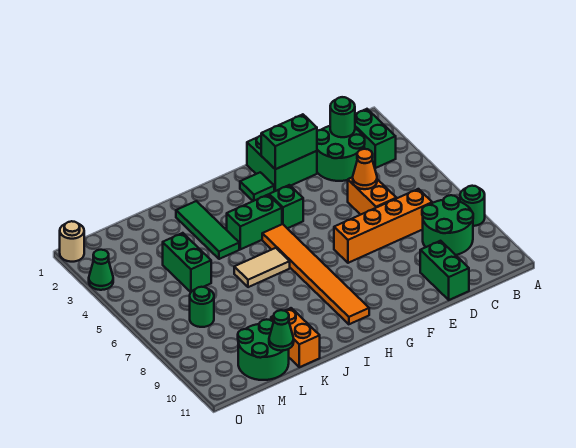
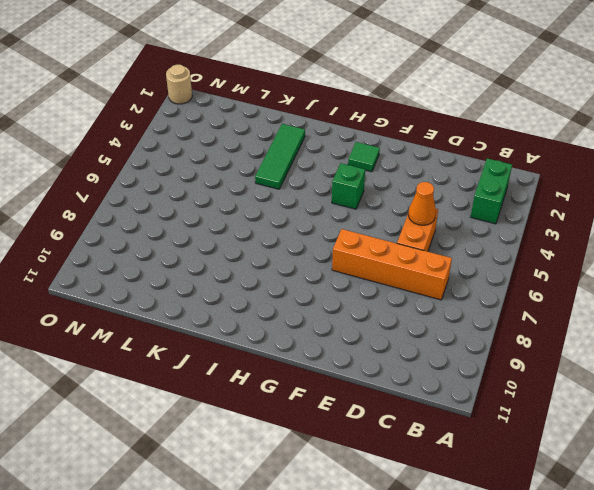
none -> green 1x1 round brick [460,186,485,226]
none -> green 2x2 round brick [422,195,473,255]
none -> green 2x2 round brick [317,126,365,181]

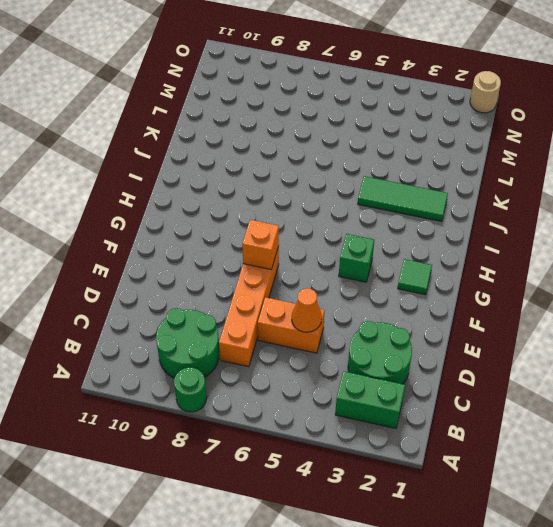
orange 1x1 brick [242,220,279,270] -> none
none -> green 1x2 brick [420,241,469,300]
none -> green 2x2 brick [247,136,317,191]
none -> green 1x2 brick [227,195,282,249]

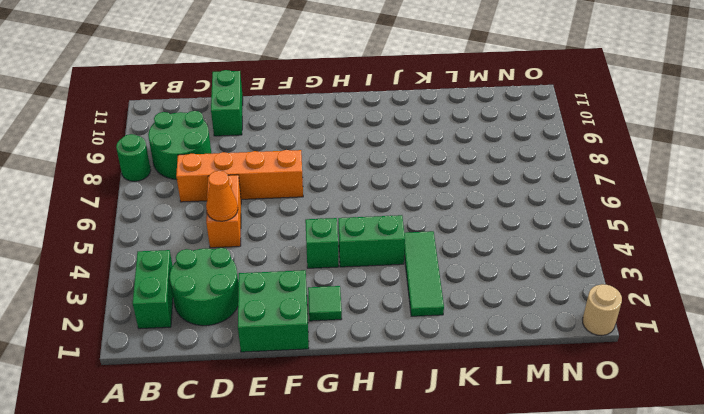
none -> orange 1x6 tile [262,224,369,324]
none -> tan 1x2 tile [234,248,290,287]
none -> orange 1x2 brick [271,308,320,367]

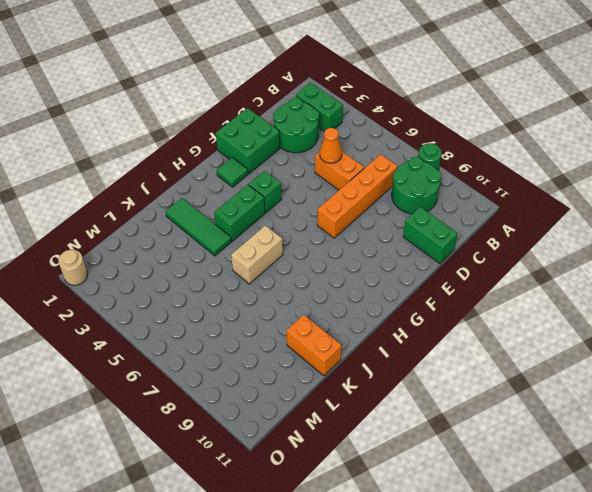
tan 1x2 brick [231,225,283,284] -> tan 1x2 tile [234,248,290,287]
none -> orange 1x6 tile [262,224,369,324]
none -> green 1x2 brick [163,233,211,292]
none -> green 2x2 round brick [238,319,289,380]

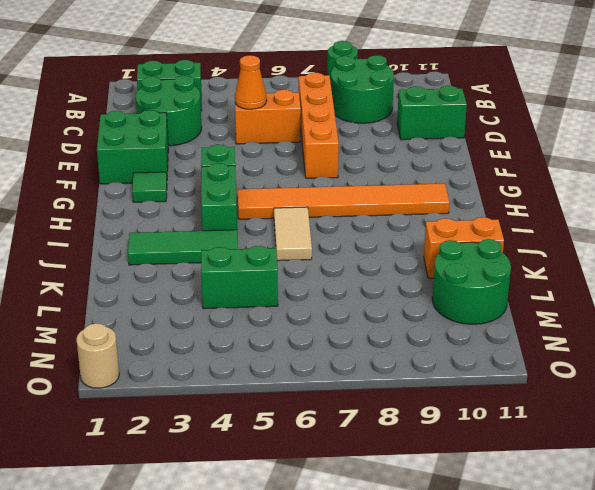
none -> green 1x1 round brick [190,287,214,327]
none -> green 1x1 cone [89,250,113,290]
none -> green 1x1 round brick [330,97,355,137]

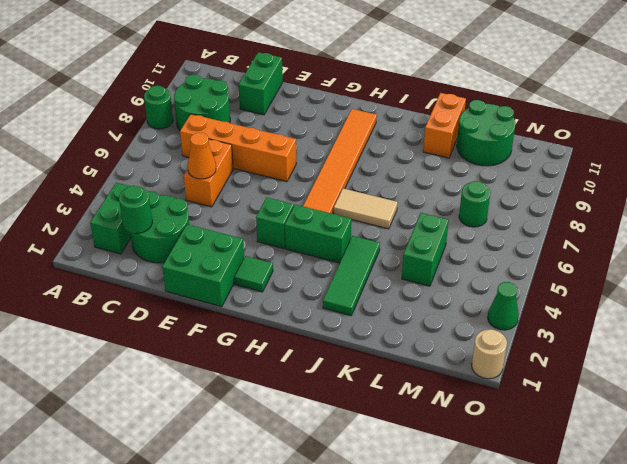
none -> green 1x2 brick [261,114,317,169]
none -> green 1x1 cone [269,310,294,351]

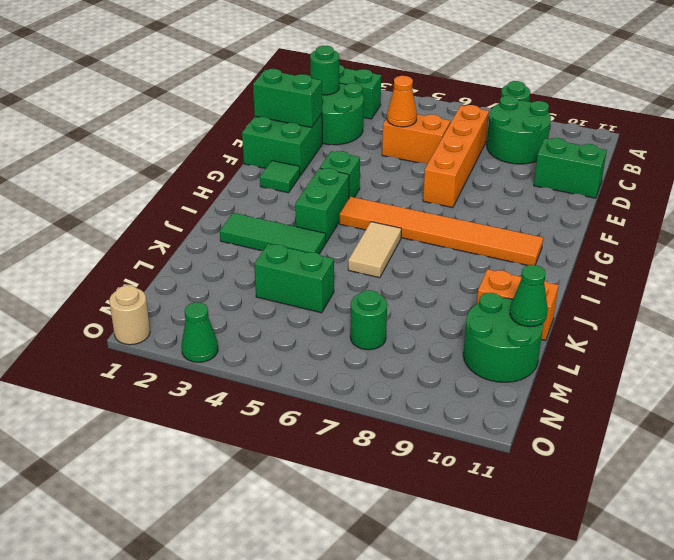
green 1x2 brick [253,69,322,127] -> green 1x2 brick turned to [261,114,317,169]

